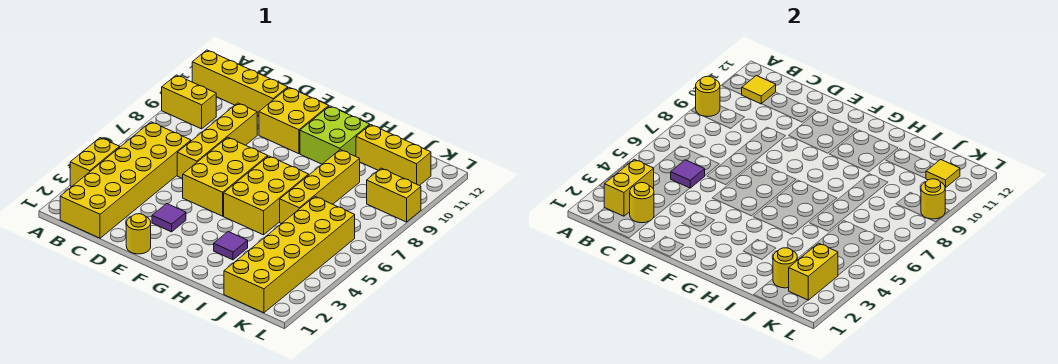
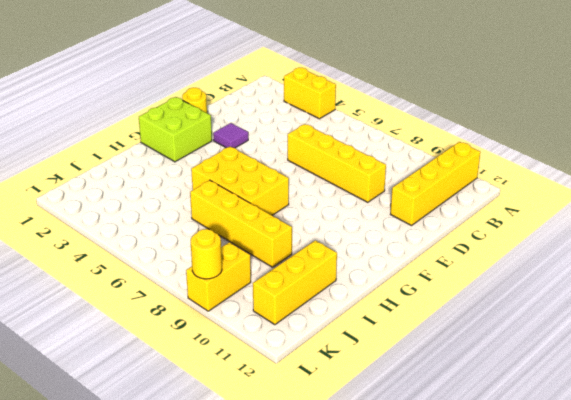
lime 2x2 brick [139,97,212,162] -> lime 2x2 brick moved to [300,106,370,164]
none -> yellow 1x2 brick [162,75,216,129]
none -> yellow 2x6 brick [60,122,191,238]
none -> yellow 2x3 brick [183,137,268,216]

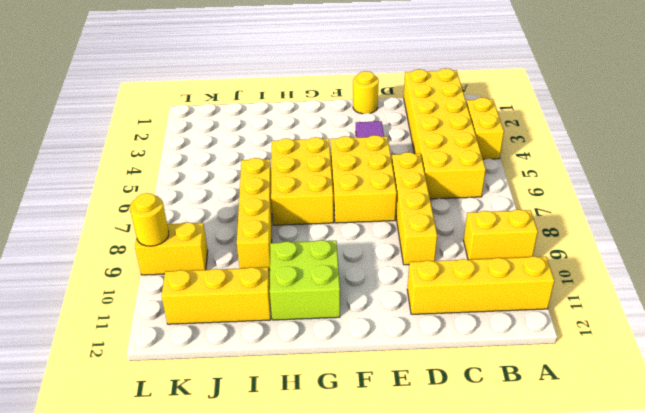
none -> yellow 2x2 brick [259,87,329,154]
none -> purple 1x1 tile [214,232,248,260]
none -> yellow 2x6 brick [224,197,355,313]

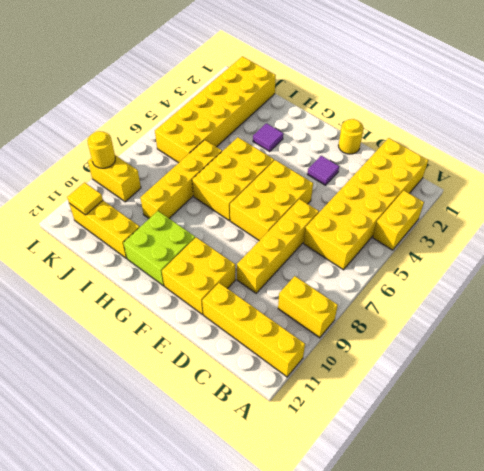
none -> yellow 1x1 round brick [696,76,720,117]
none -> yellow 1x2 brick [604,159,654,216]
none -> yellow 1x1 tile [742,76,776,104]

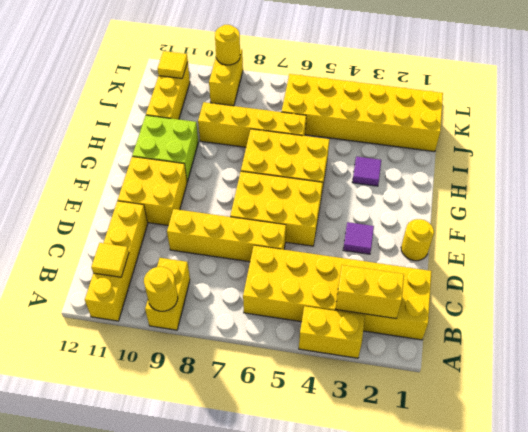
none -> yellow 1x1 round brick [630,183,654,223]
none -> purple 1x1 tile [671,160,705,188]
none -> yellow 1x1 round brick [773,248,797,288]

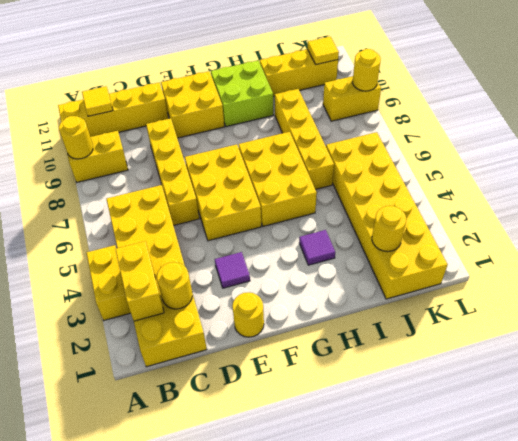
none -> purple 1x1 tile [671,160,705,188]
none -> yellow 1x2 brick [789,243,838,300]

